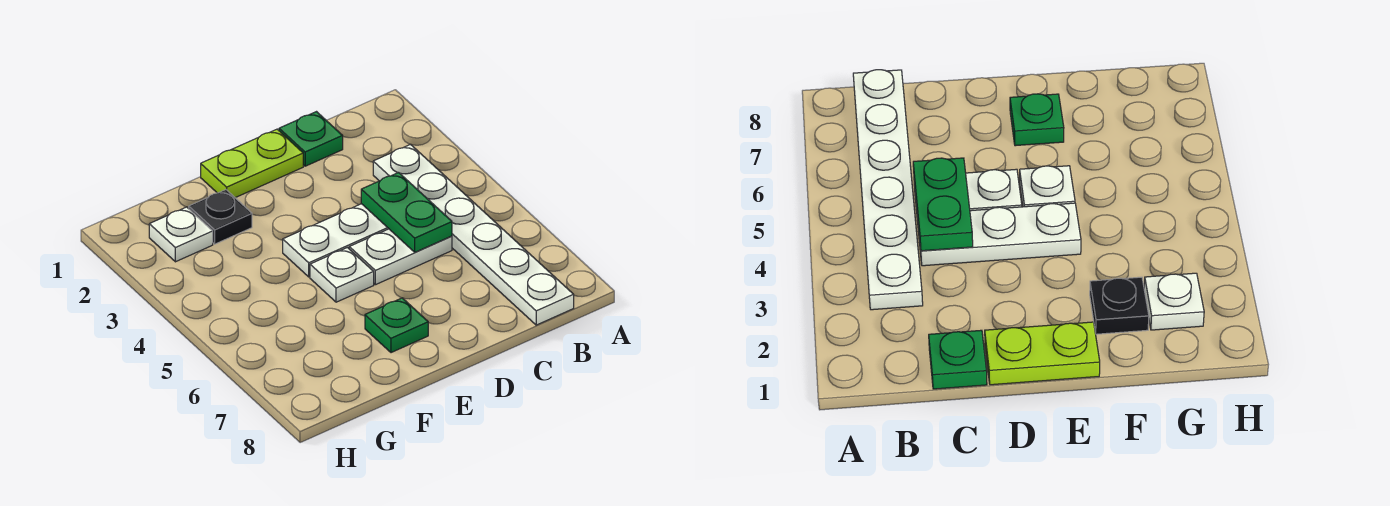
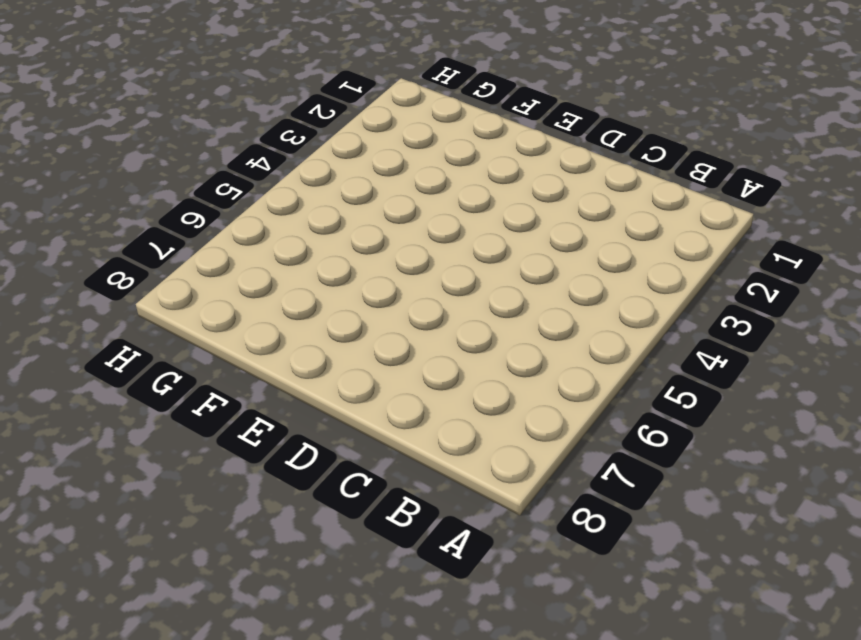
none -> white 1x6 plate [373,144,574,325]
none -> green 1x1 plate [279,112,343,166]

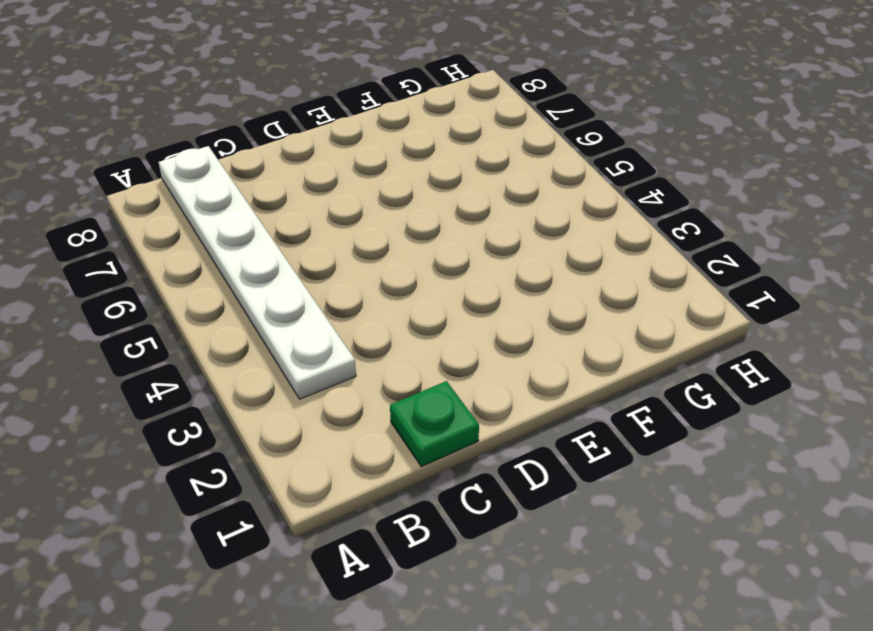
none -> white 1x3 plate [283,204,389,277]
none -> white 1x2 plate [349,229,452,285]

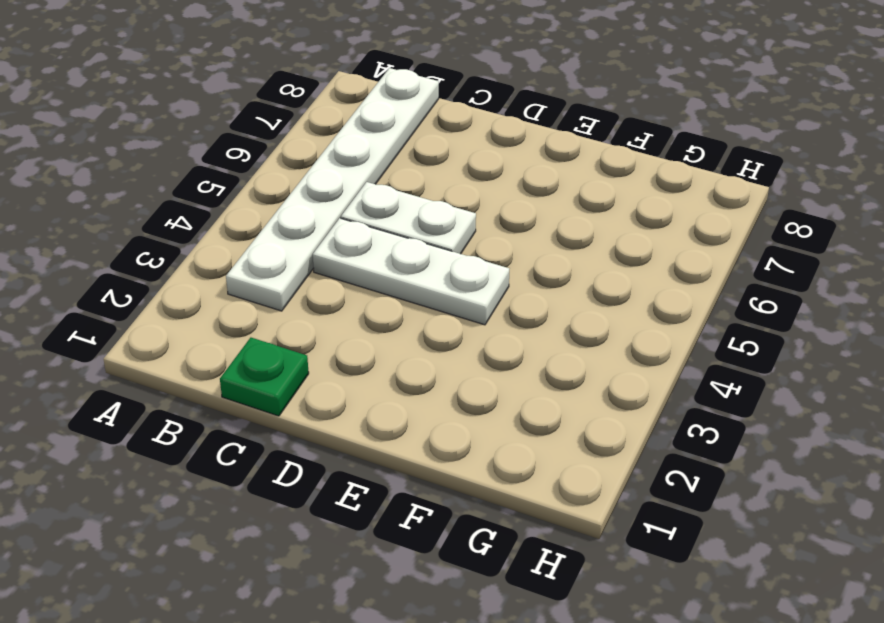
none -> lime 1x2 plate [201,129,303,198]
none -> white 1x1 plate [310,248,374,302]

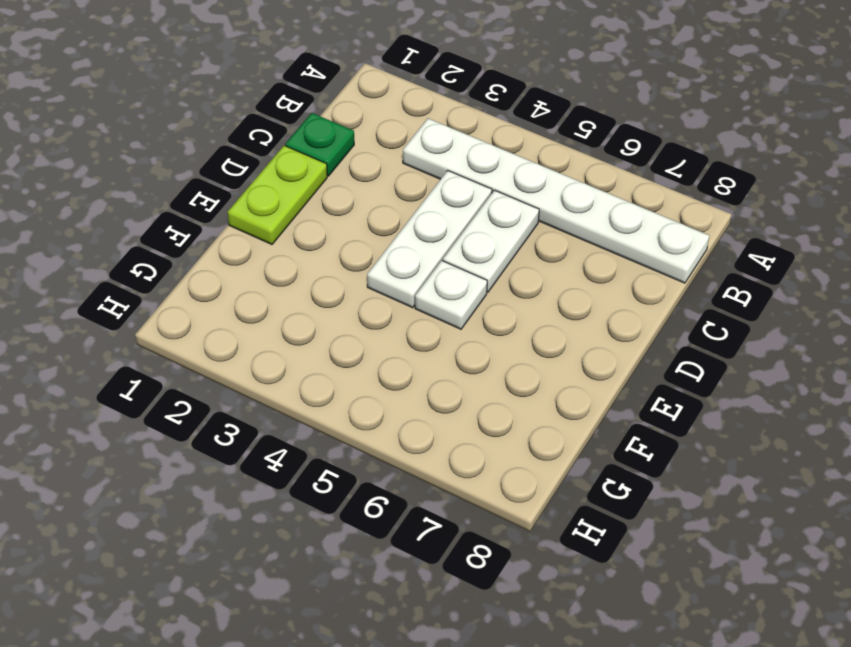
none -> green 1x1 plate [365,298,428,353]
none -> black 1x1 plate [189,190,252,244]

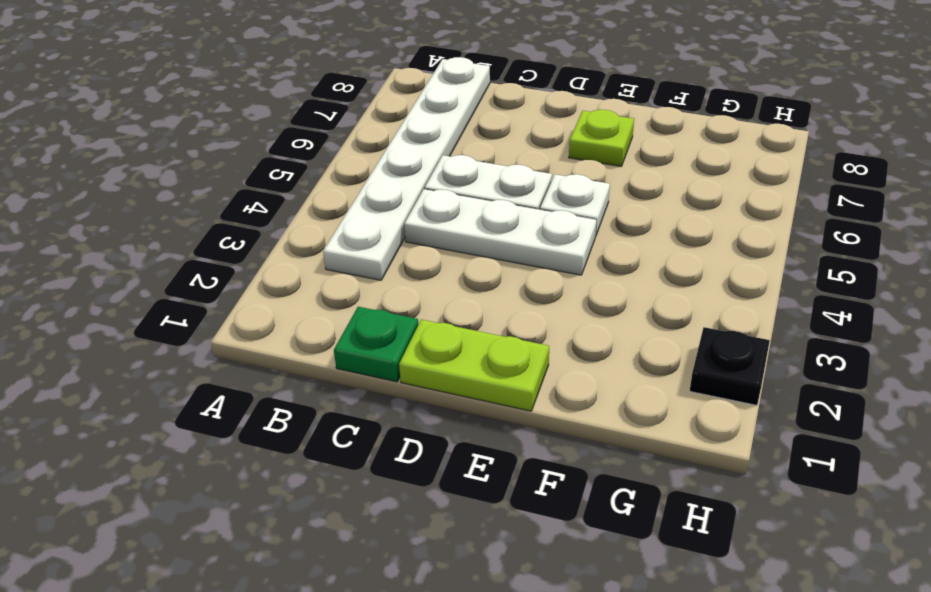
lime 1x1 plate [569,110,634,166] -> green 1x1 plate [365,298,428,353]
black 1x1 plate [690,327,770,405] -> black 1x1 plate moved to [189,190,252,244]
none -> white 1x1 plate [149,207,213,262]
none -> green 1x2 plate [361,173,452,252]

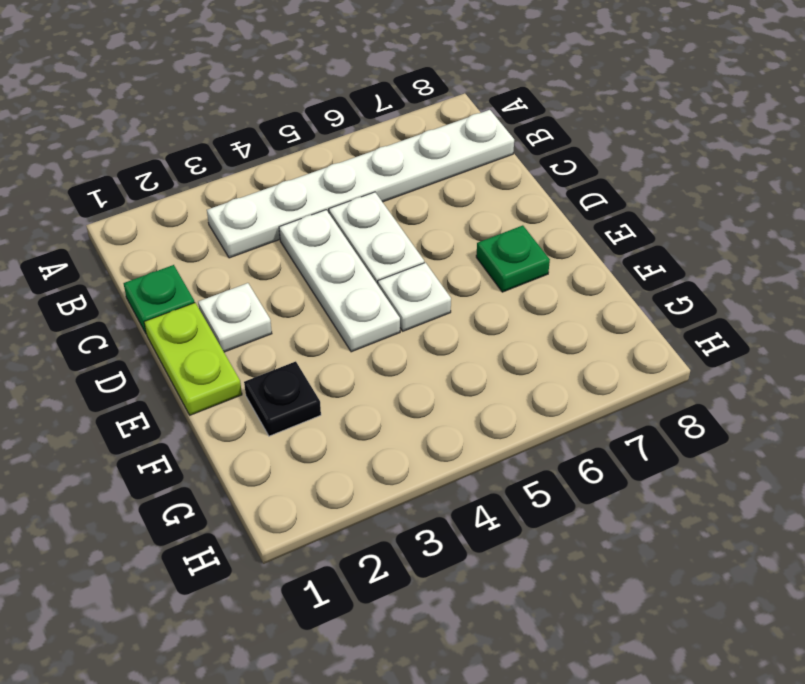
white 1x1 plate [198,283,272,352] -> white 1x1 plate moved to [149,207,213,262]
none -> green 1x2 plate [361,173,452,252]

